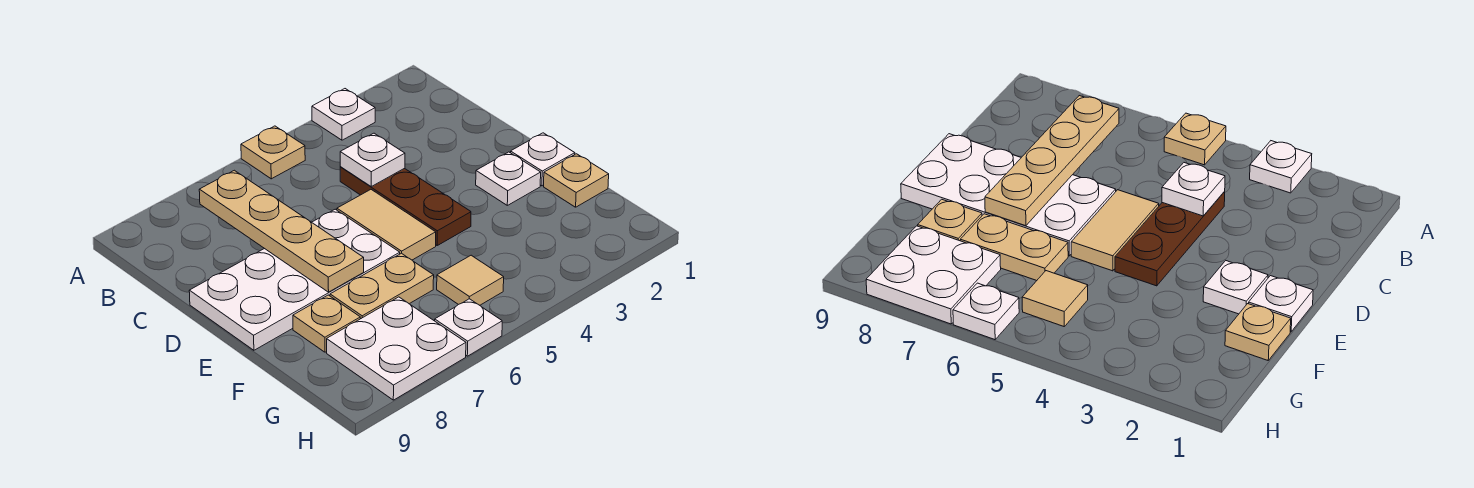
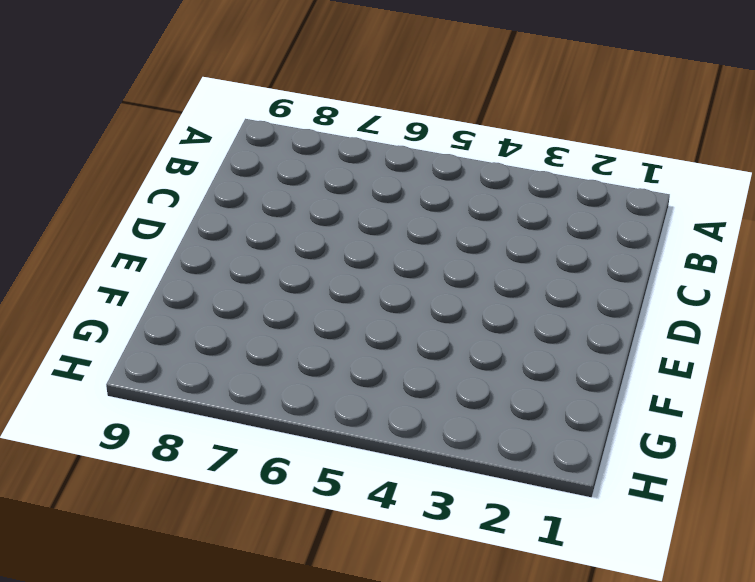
none -> white 1x1 plate [312,89,375,140]
none -> tan 1x1 plate [241,126,305,179]
none -> brown 1x3 plate [340,167,471,245]

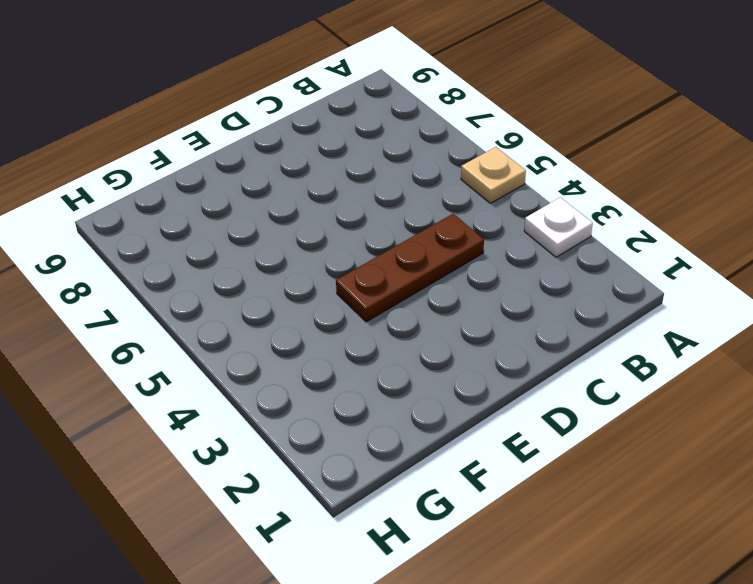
none -> tan 1x2 tile [337,190,436,260]
none -> white 2x4 plate [189,209,400,350]
none -> white 1x1 plate [511,133,575,186]

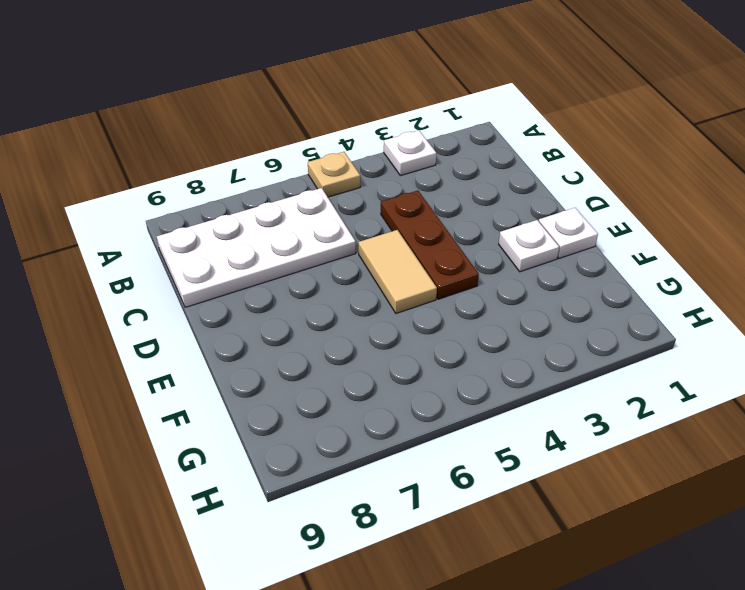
white 2x4 plate [157,188,356,307] -> white 2x4 plate moved to [189,209,400,350]
none -> tan 1x1 plate [544,154,609,207]
none -> tan 1x2 plate [330,253,434,319]
none -> tan 1x1 plate [293,295,360,352]

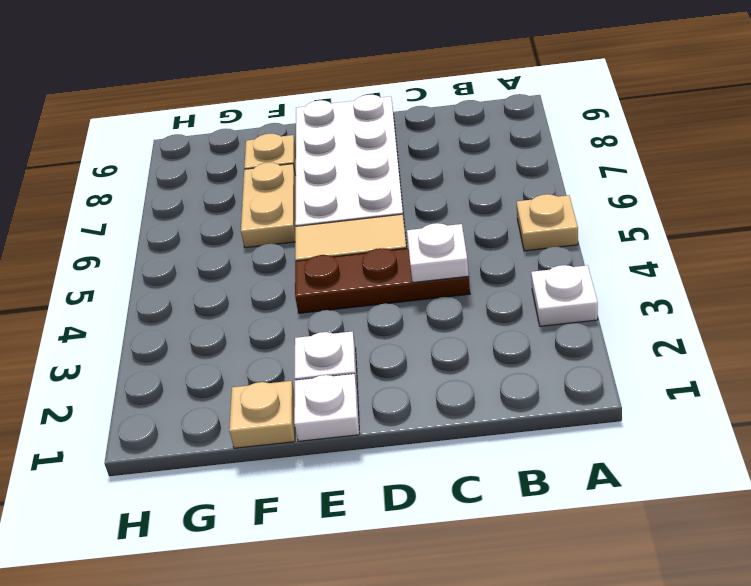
none -> tan 1x1 tile [437,255,504,305]
none -> white 2x2 plate [327,297,466,400]
none -> white 1x1 plate [435,299,502,356]

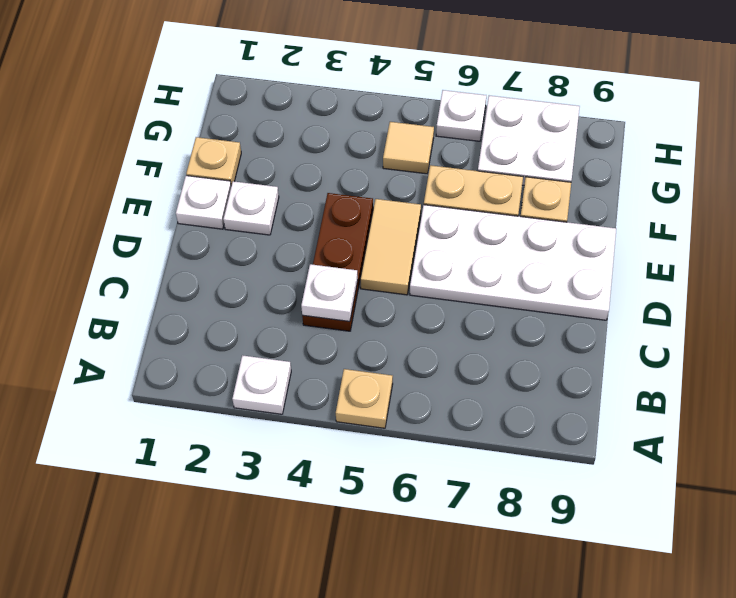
none -> tan 1x4 plate [199,170,364,292]

